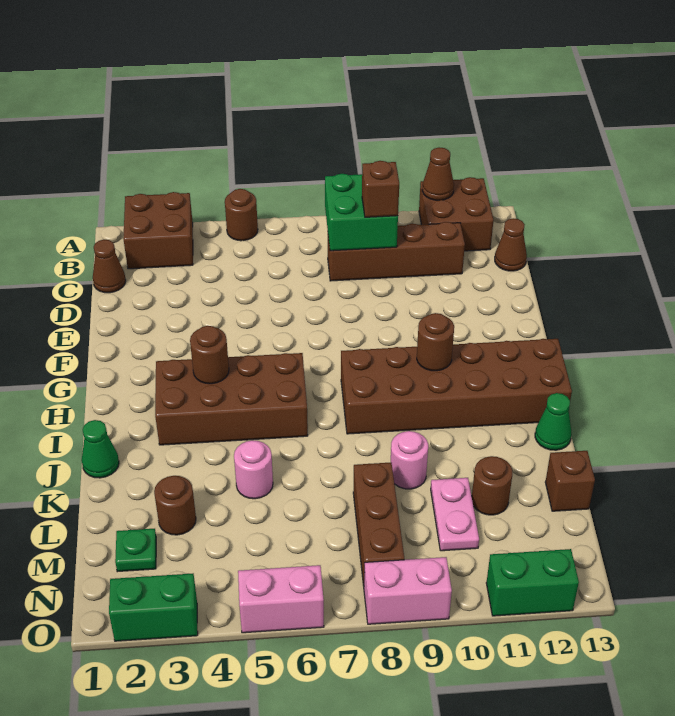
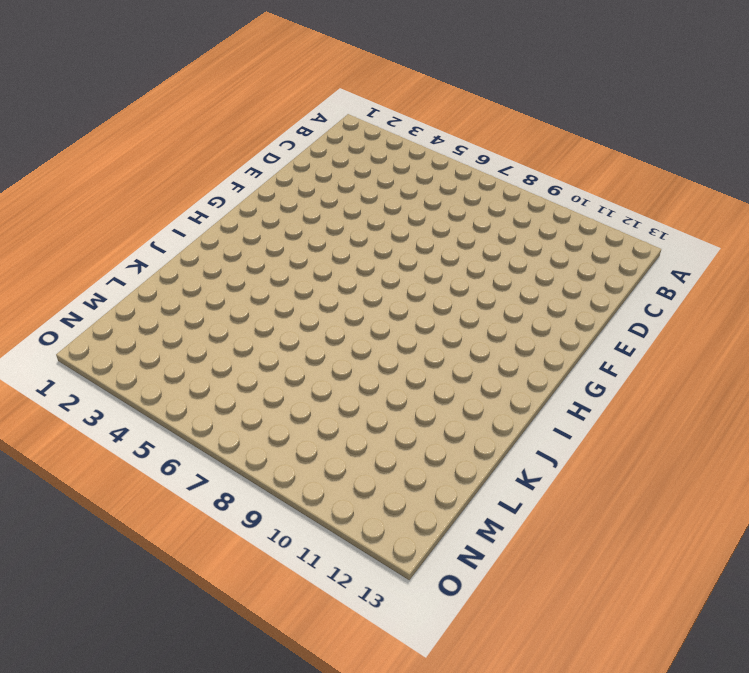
none -> brown 2x2 brick [123,192,193,269]
none -> brown 1x1 round brick [225,189,258,241]
none -> brown 2x2 brick [419,177,493,251]

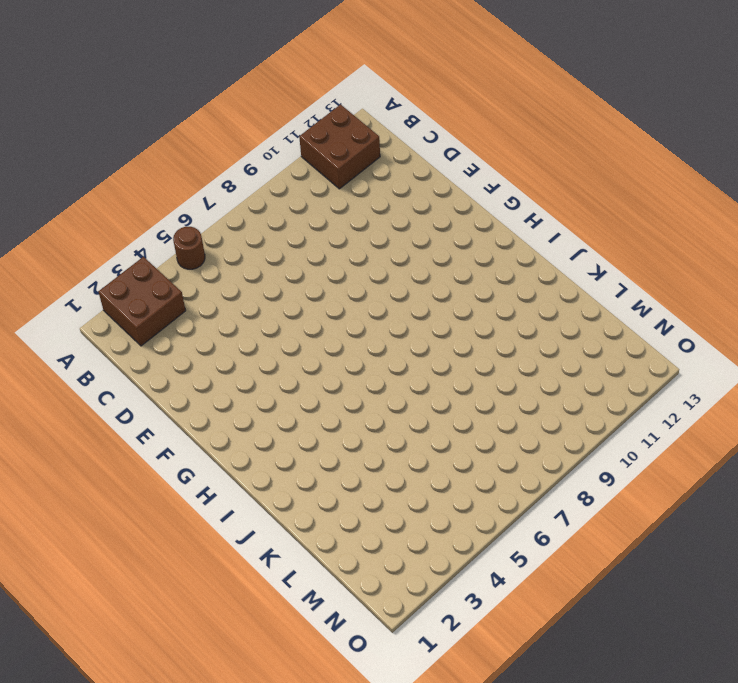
none -> brown 1x1 cone [93,240,126,293]
none -> brown 1x4 brick [328,222,465,281]
none -> brown 1x1 cone [495,218,527,271]

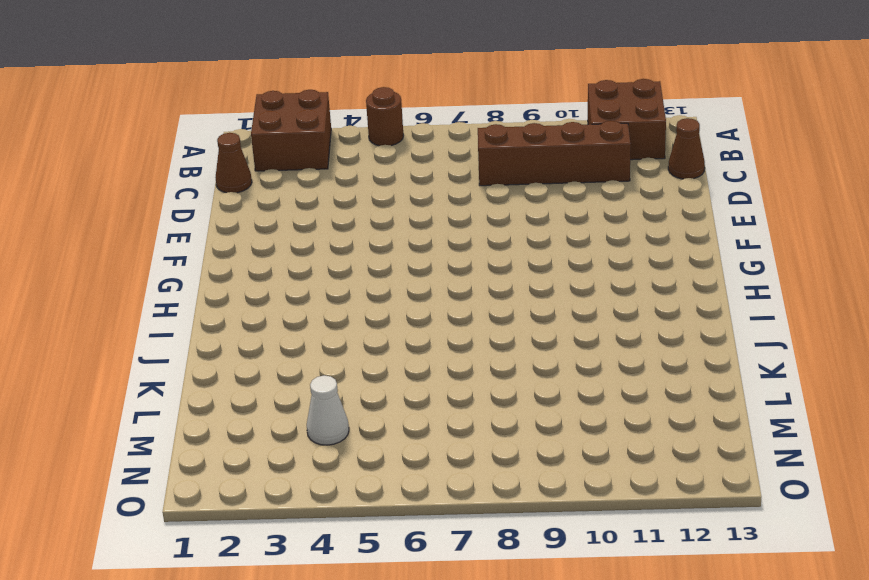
white 1x1 cone [307,375,349,445] -> none
none -> brown 2x4 brick [155,353,308,445]
none -> brown 2x6 brick [341,339,572,434]
none -> green 1x1 cone [82,420,119,478]

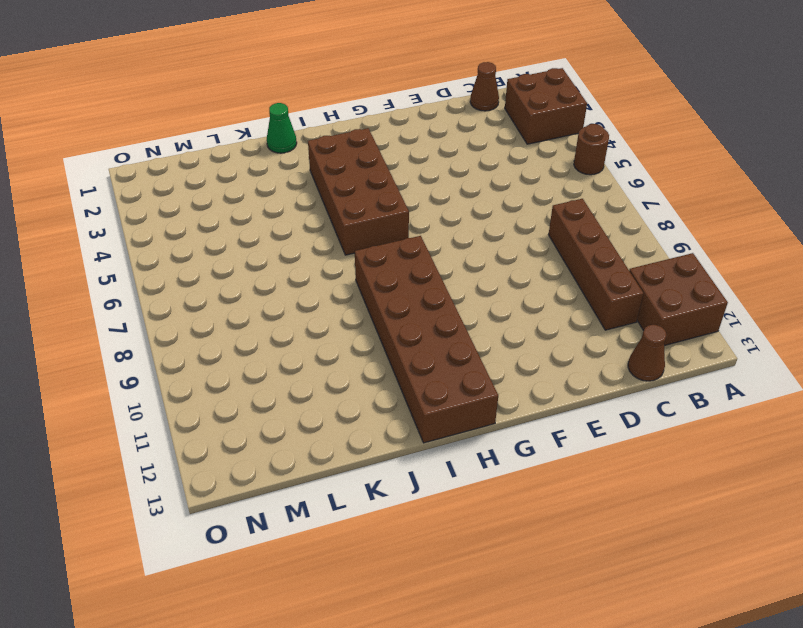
none -> green 1x1 cone [535,393,571,450]
none -> pink 1x1 round brick [234,440,273,499]
none -> pink 1x1 round brick [391,431,428,489]

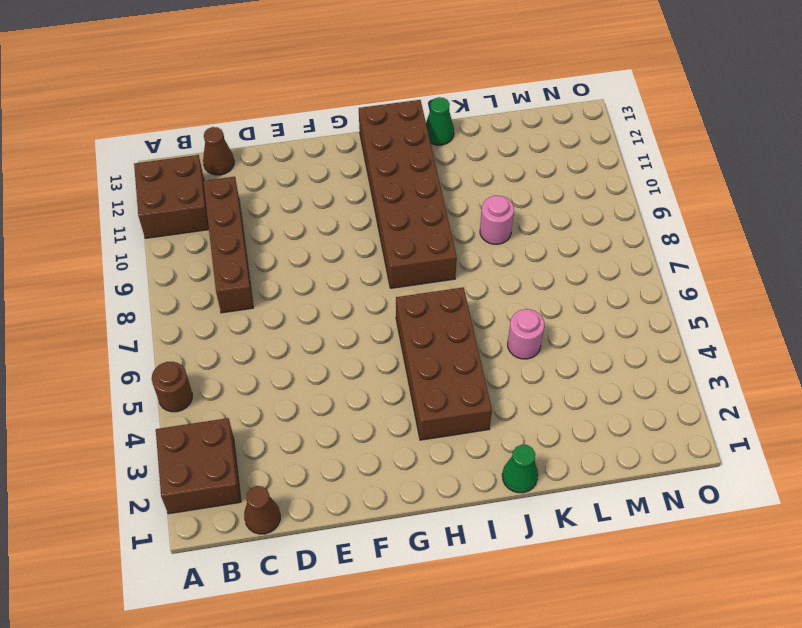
none -> brown 1x1 round brick [154,476,196,535]
none -> brown 1x3 brick [353,462,404,586]
none -> pink 1x2 plate [431,478,479,551]

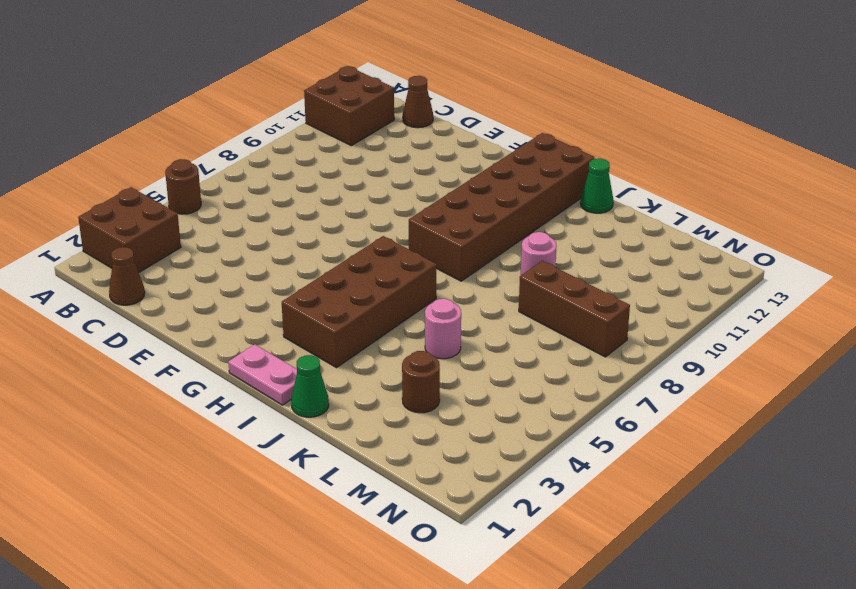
pink 1x2 plate [228,344,297,405] -> pink 1x2 plate moved to [431,478,479,551]
none -> brown 1x4 brick [328,222,465,281]
none -> brown 1x1 round brick [472,456,512,515]
none -> brown 1x1 brick [545,451,595,511]

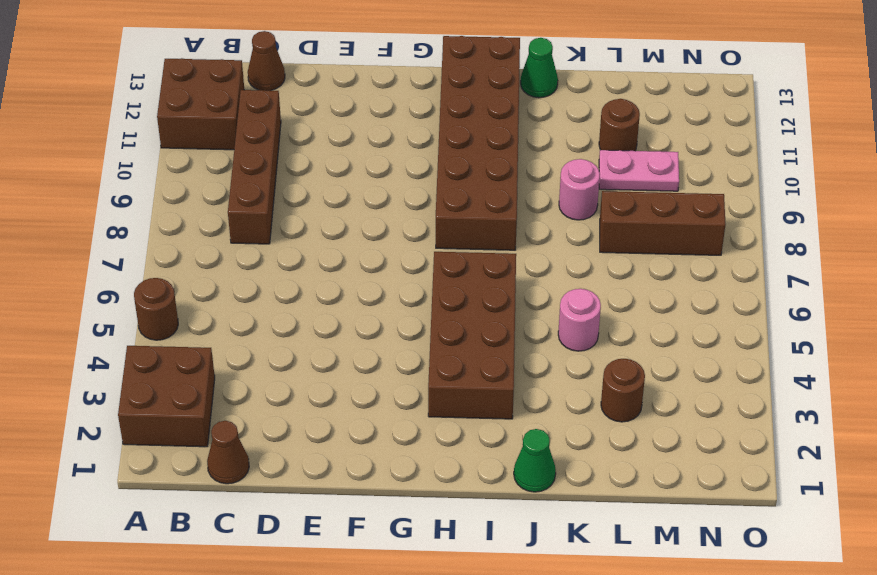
none -> brown 1x1 brick [545,451,595,511]
none -> green 1x1 plate [115,529,156,572]
none -> green 1x2 brick [109,574,198,641]

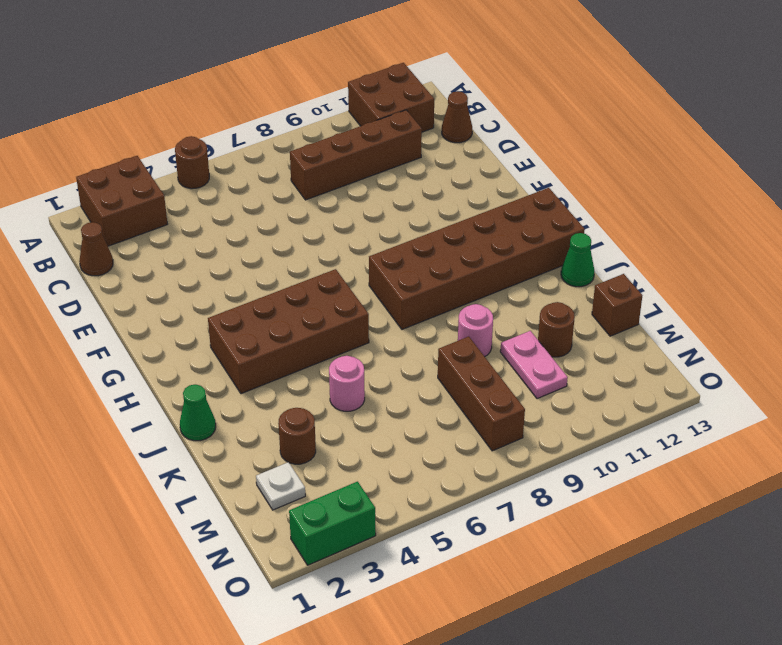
white 1x1 plate [256,462,305,510] -> green 1x1 plate [115,529,156,572]
none -> pink 1x2 brick [238,565,324,633]
none -> pink 1x2 brick [364,557,452,624]
none -> green 1x2 brick [486,549,579,616]

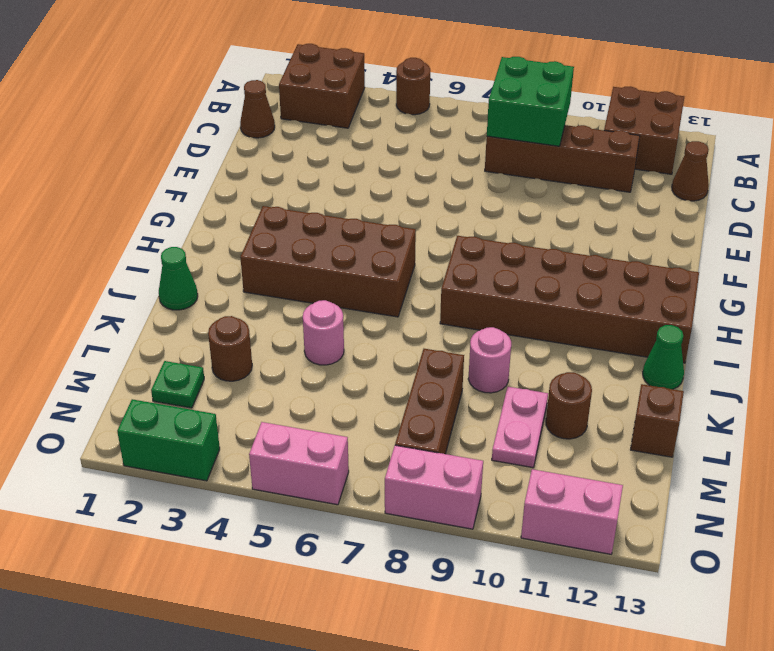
pink 1x2 brick [521,469,623,554] -> green 1x2 brick [486,549,579,616]
none -> brown 1x1 cone [422,147,454,200]
none -> brown 1x1 round brick [190,326,229,384]
none -> brown 1x1 round brick [417,313,454,371]

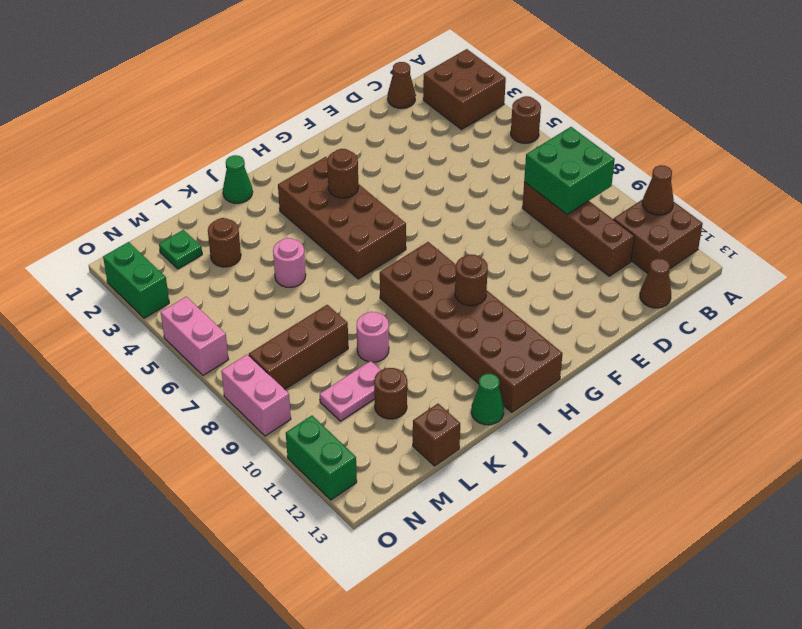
none -> brown 1x1 brick [362,161,399,217]

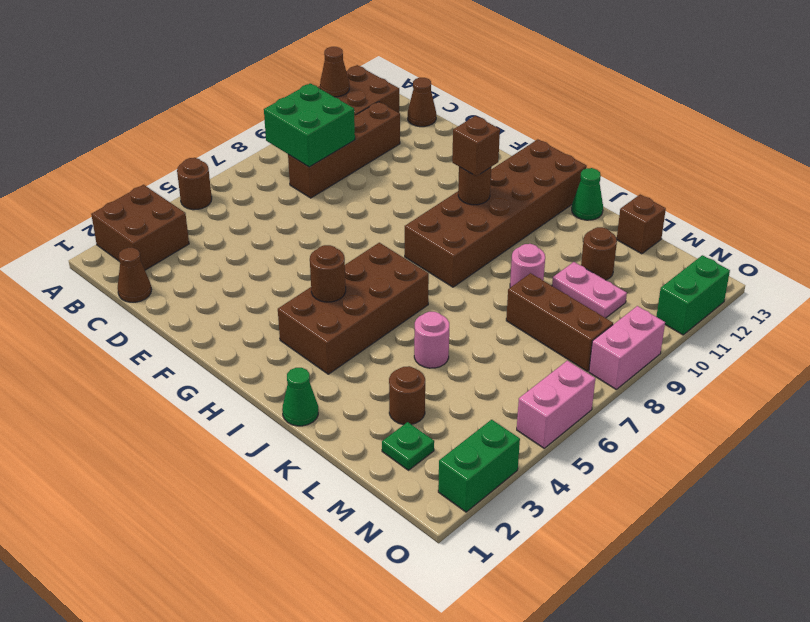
brown 1x1 brick [452,116,500,176] -> brown 1x1 brick moved to [362,161,399,217]

